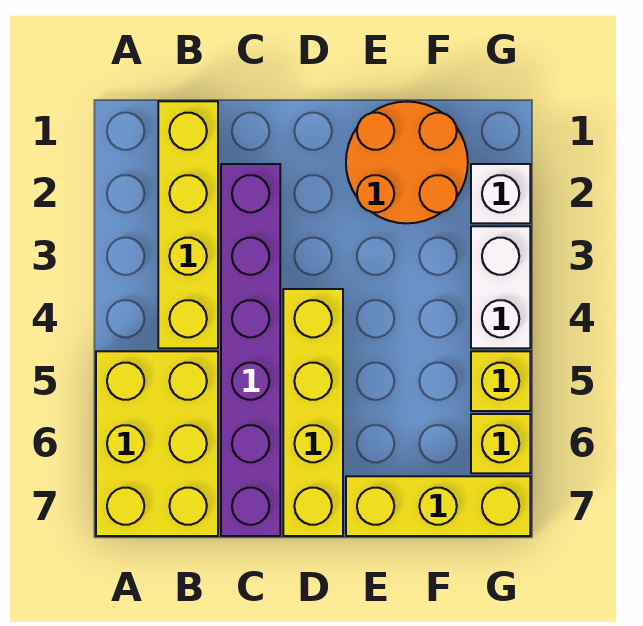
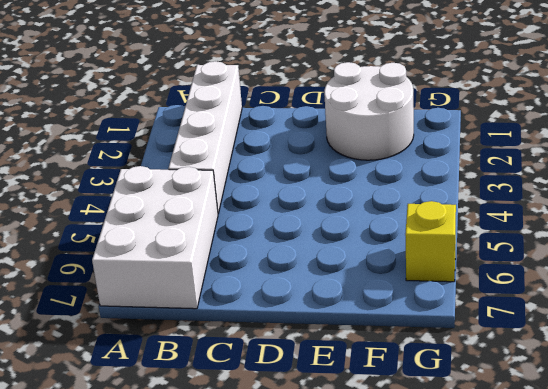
white 2x3 brick [92,166,218,309] -> yellow 2x3 brick [96,351,218,536]
white 1x4 brick [168,61,242,214] -> yellow 1x4 brick [158,101,218,348]
white 2x2 round brick [324,62,414,160] -> orange 2x2 round brick [346,102,468,223]
none -> purple 1x6 brick [221,164,280,536]
none -> yellow 1x4 brick [283,289,343,536]

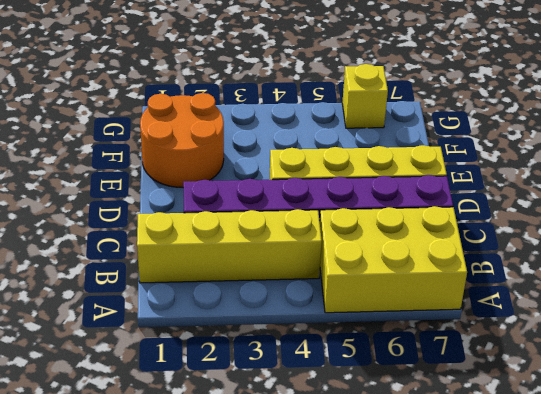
none -> yellow 1x3 brick [346,476,530,536]
none -> white 1x1 brick [471,164,530,223]

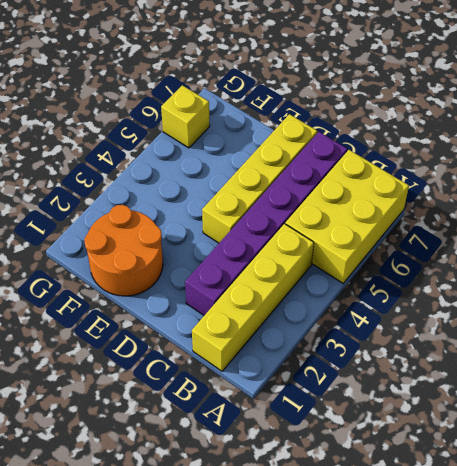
none -> yellow 1x3 brick [346,476,530,536]
none -> white 1x1 brick [471,164,530,223]

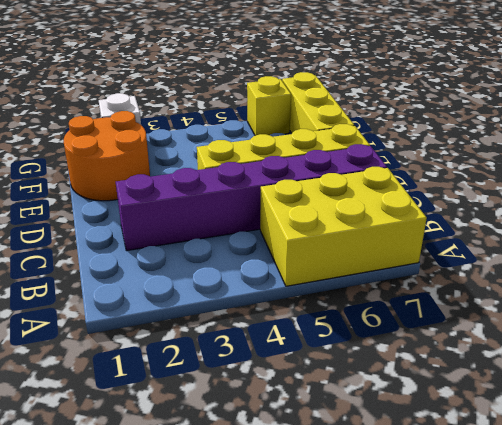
none -> yellow 1x4 brick [158,101,218,348]
none -> white 1x2 brick [471,226,530,348]

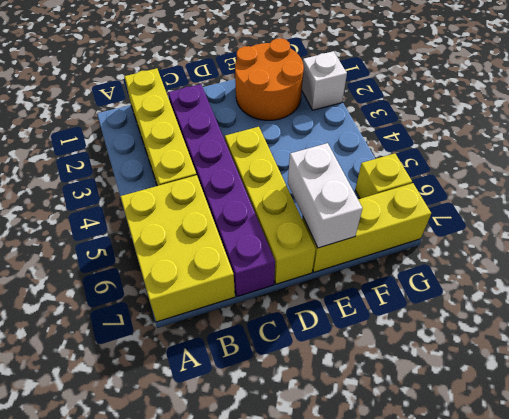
white 1x2 brick [288,143,362,248] -> white 1x2 brick moved to [471,226,530,348]
none -> yellow 1x1 brick [471,351,530,411]

